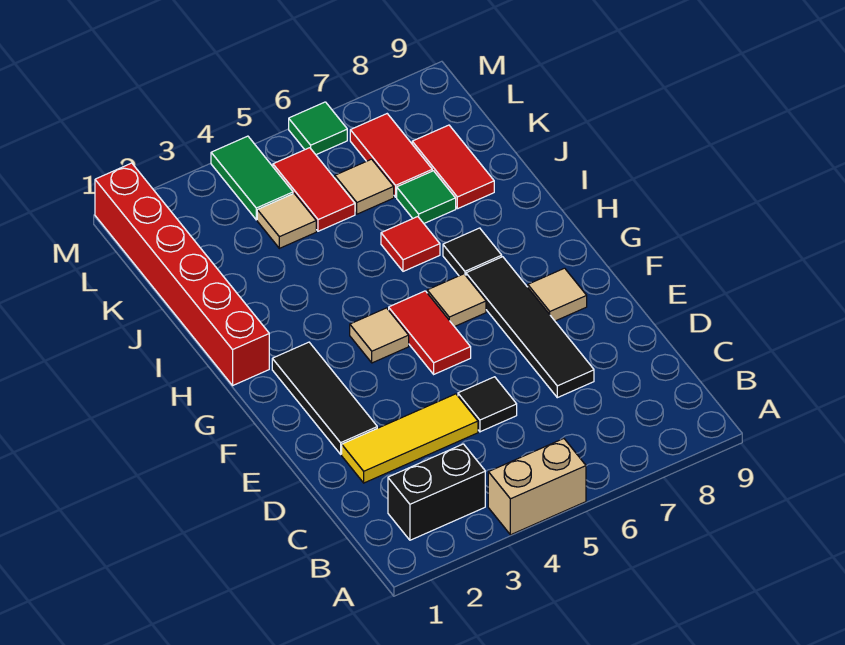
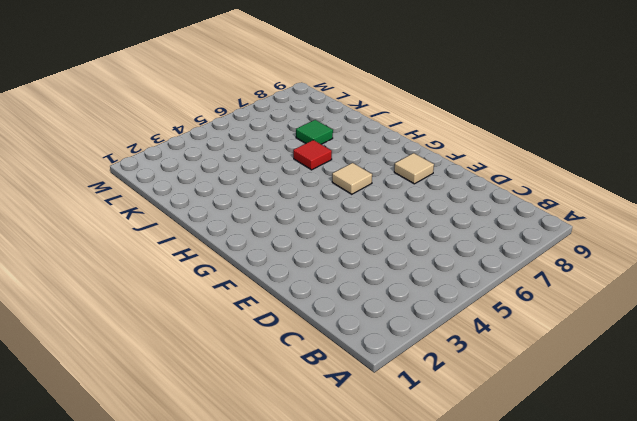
none -> tan 1x2 brick [488,439,586,535]
none -> black 1x2 brick [388,444,485,540]
none -> yellow 1x3 tile [342,394,478,483]

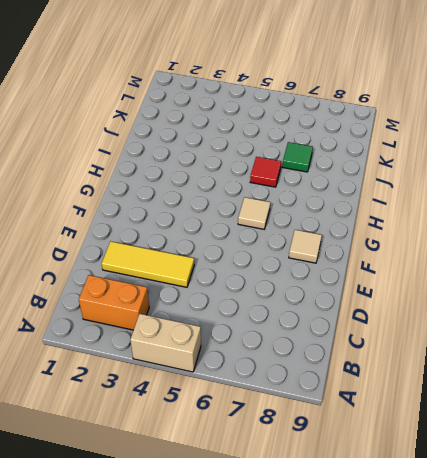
orange 1x2 brick [79,275,149,330] -> black 1x2 brick [388,444,485,540]
none -> black 1x1 tile [458,377,517,432]
none -> black 1x4 tile [466,257,594,398]
none -> black 1x3 tile [272,342,377,454]

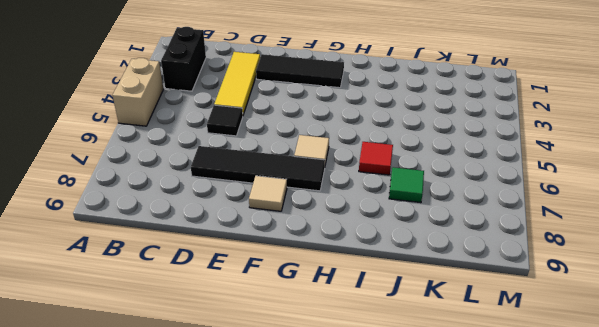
none -> red 1x2 tile [389,291,471,374]
none -> tan 1x1 tile [350,308,409,363]
none -> red 1x6 brick [95,163,269,385]

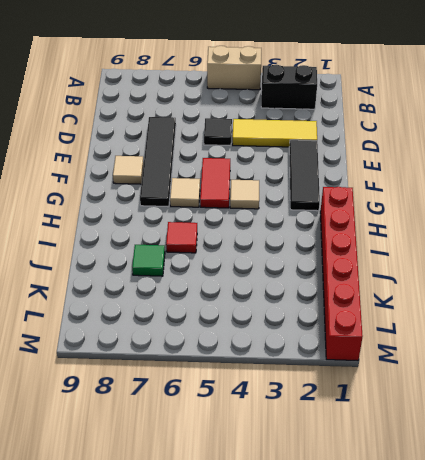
none -> black 1x1 tile [443,228,502,276]
none -> red 1x2 tile [412,125,494,209]
none -> tan 1x1 tile [257,194,316,248]

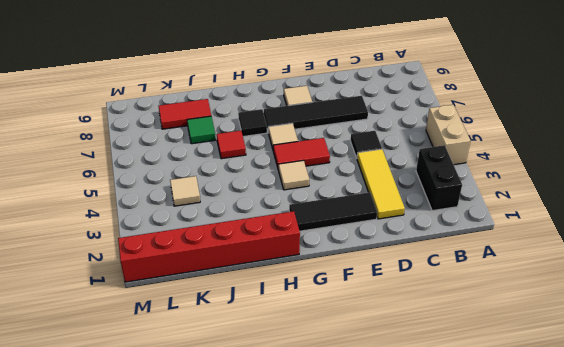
none -> red 1x2 tile [273,148,355,231]
none -> tan 1x1 tile [335,159,394,214]
none -> red 1x2 tile [350,114,432,197]

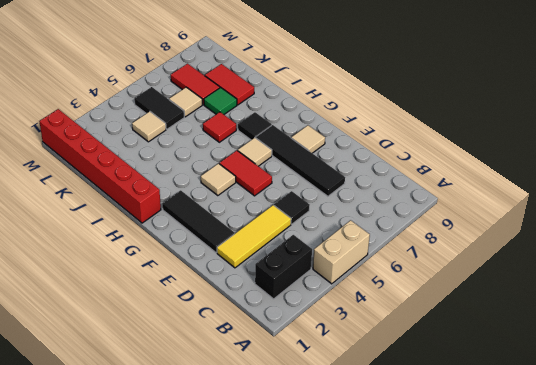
black 1x2 tile [134,87,184,129] -> red 1x2 tile [273,148,355,231]
none -> green 1x2 tile [211,136,293,220]
none -> green 1x1 tile [289,102,347,155]

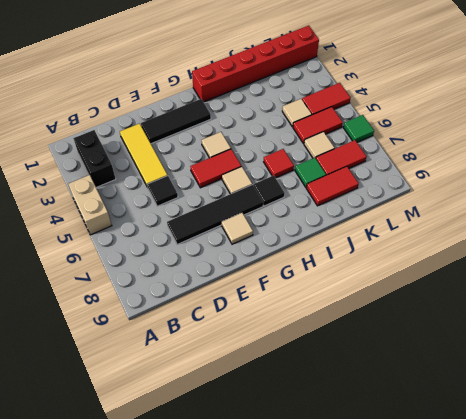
red 1x2 tile [302,83,351,115] -> green 1x2 tile [211,136,293,220]

